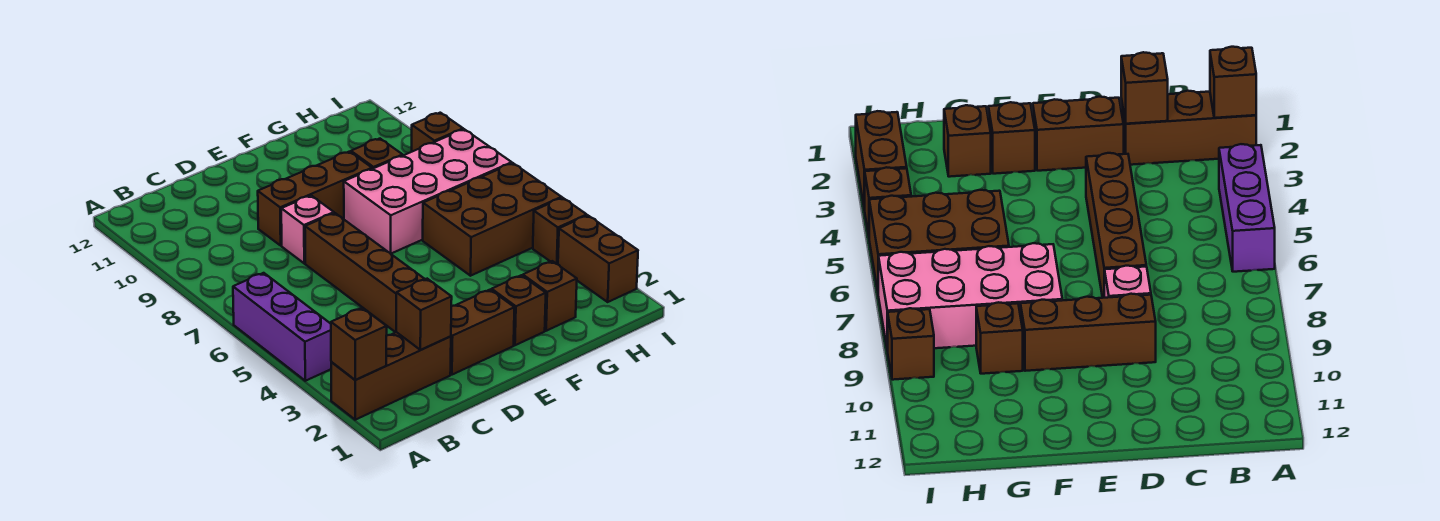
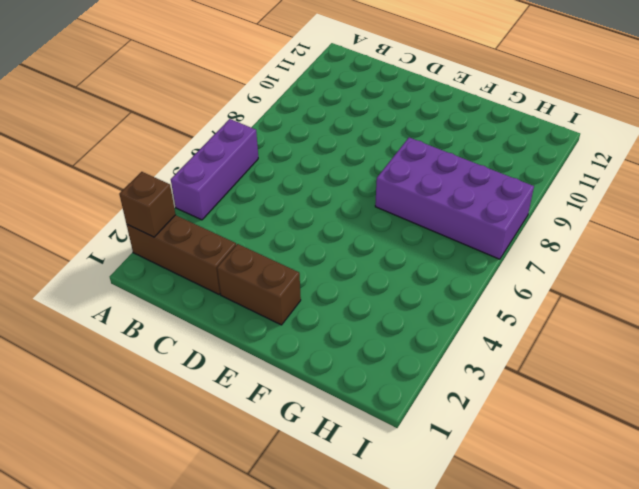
purple 2x4 brick [375,137,534,259] -> pink 2x4 brick [344,129,512,254]
none -> brown 1x4 brick [305,213,425,332]
none -> pink 1x1 brick [281,196,334,263]
none -> brown 1x3 brick [258,152,372,245]

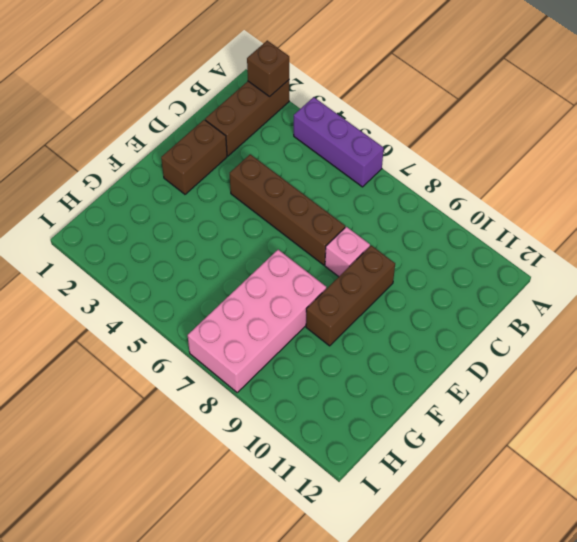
none -> brown 1x1 brick [492,275,546,345]
none -> brown 1x1 brick [523,261,577,331]
none -> brown 2x3 brick [423,163,561,276]

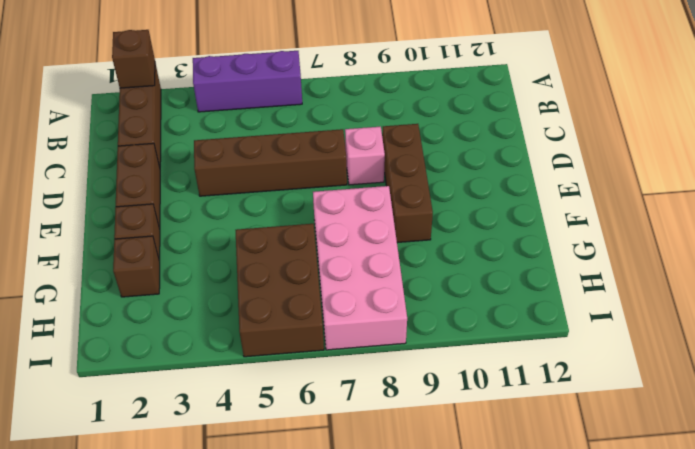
none -> brown 1x1 brick [351,139,403,169]
none -> brown 1x2 brick [558,216,638,302]
none -> brown 1x1 brick [533,198,587,264]

